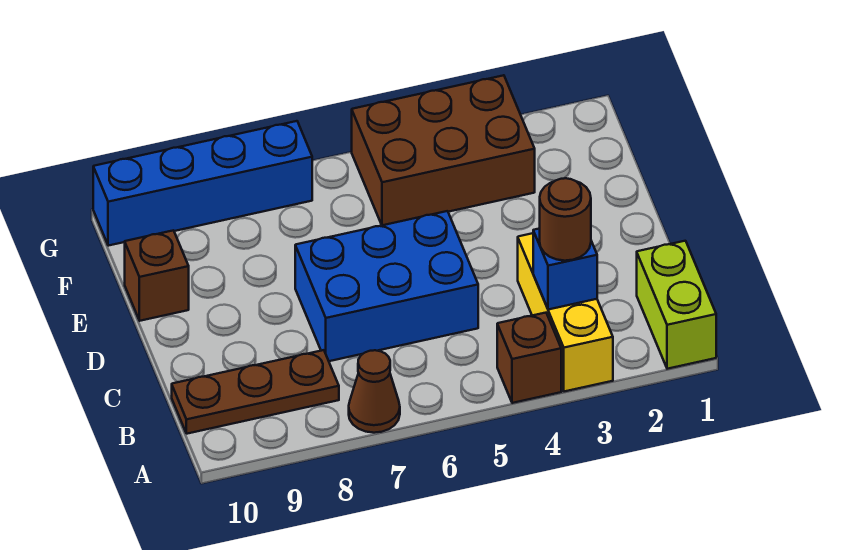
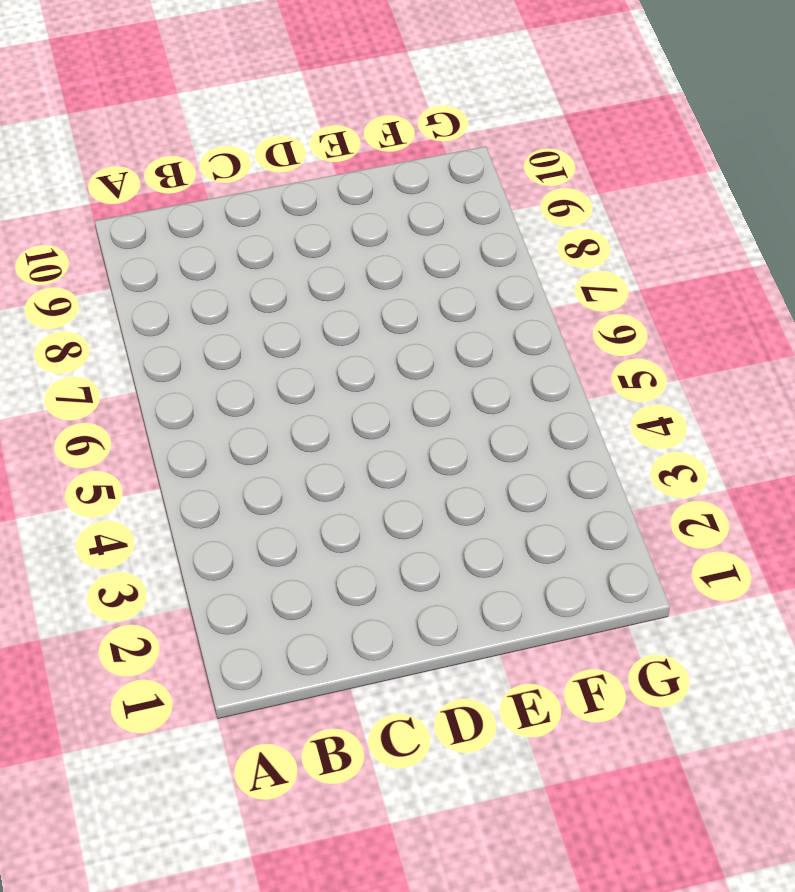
none -> lime 1x2 brick [637,241,716,369]
none -> yellow 1x3 brick [518,233,613,392]

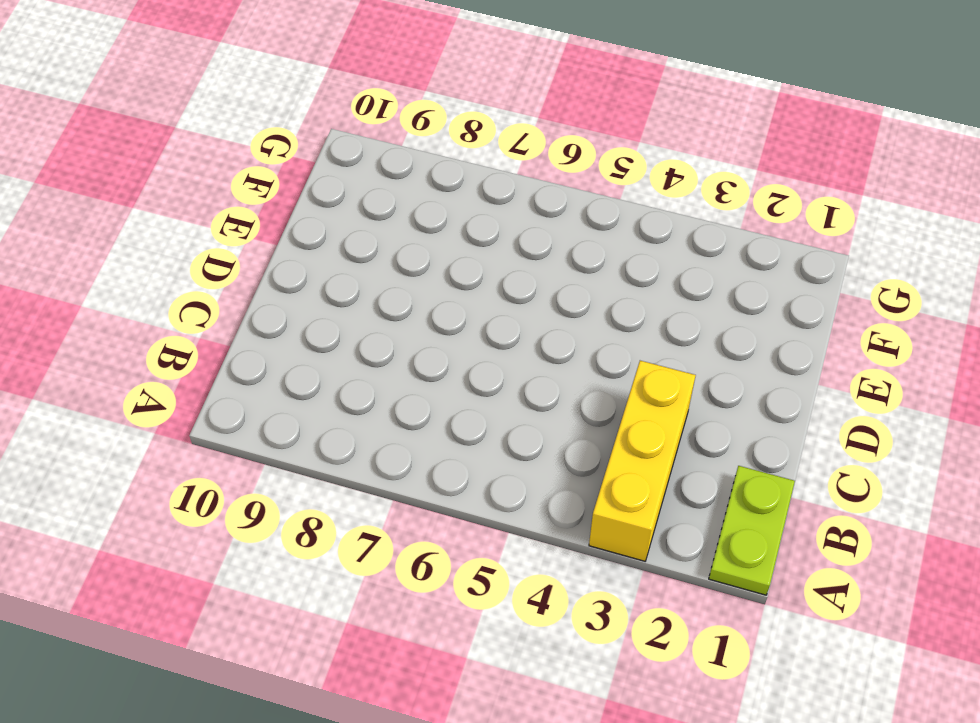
lime 1x2 plate [709,466,795,595] -> lime 1x2 brick [637,241,716,369]
none -> brown 1x1 brick [497,313,561,403]
none -> brown 1x1 cone [349,350,400,433]

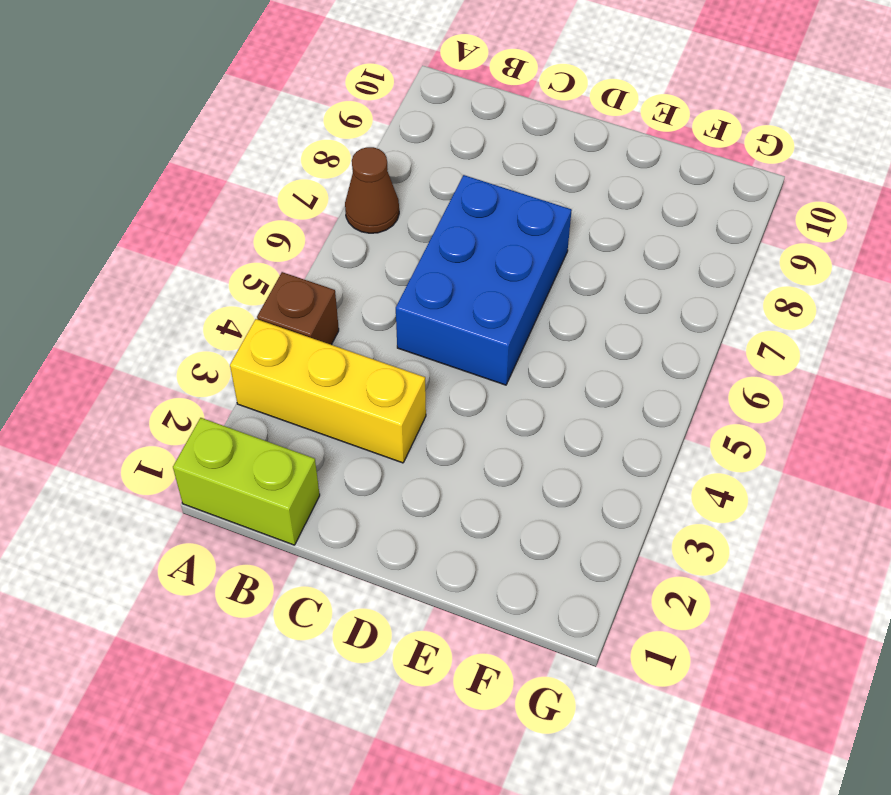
none -> brown 1x3 plate [172,350,339,434]
none -> brown 1x1 brick [125,230,189,321]

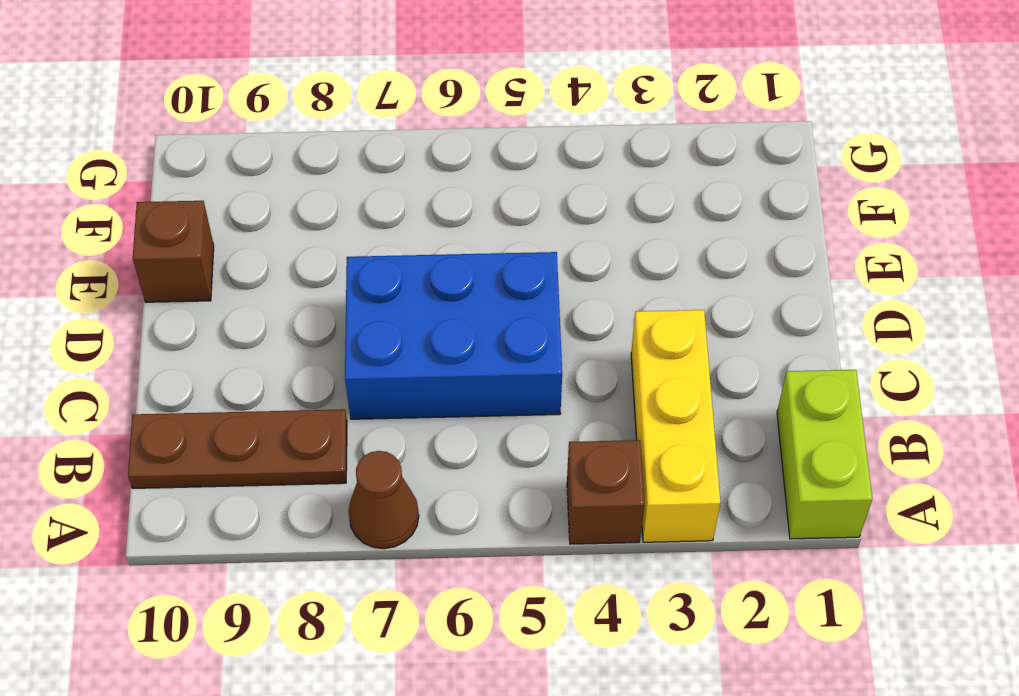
none -> brown 2x3 brick [352,75,535,225]
none -> blue 1x4 brick [93,121,312,246]

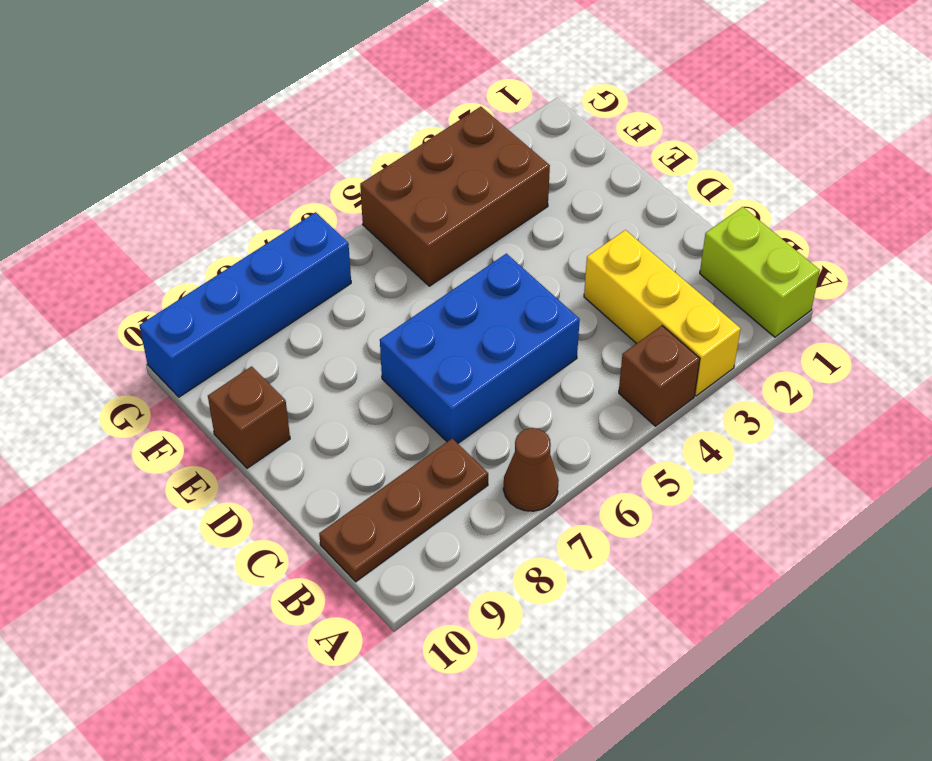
none -> blue 1x1 brick [533,228,597,310]
none -> brown 1x1 round brick [540,178,591,261]

